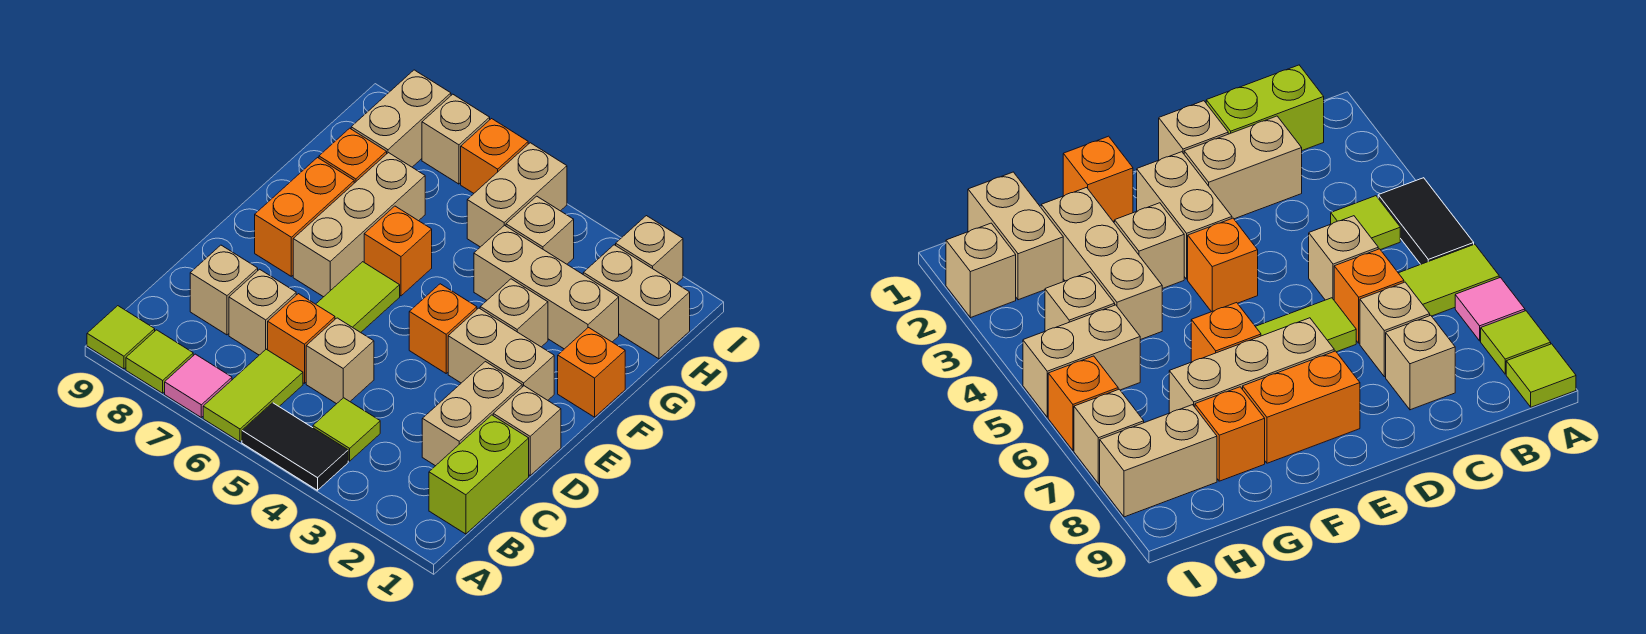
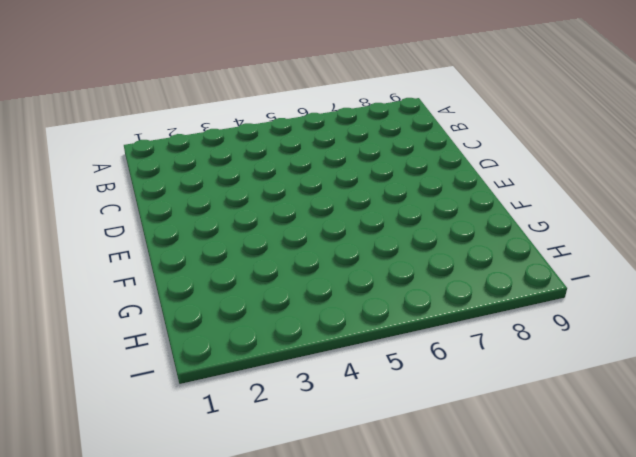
none -> black 1x2 tile [242,403,348,490]
none -> lime 1x2 tile [203,349,303,442]
none -> pink 1x1 tile [165,354,232,417]
none -> lime 1x1 tile [126,330,193,393]

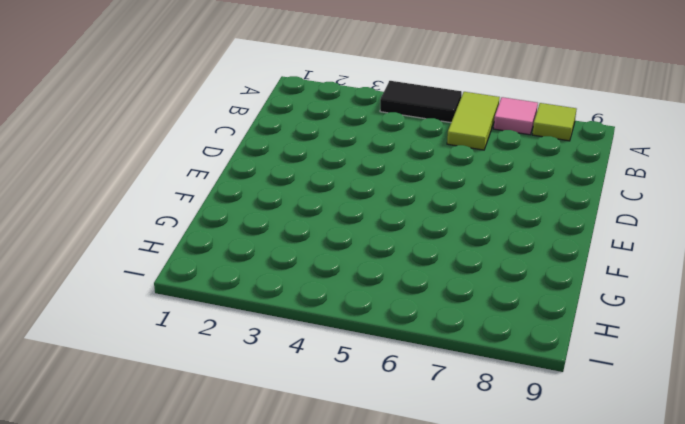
none -> lime 1x1 tile [87,306,155,369]
none -> lime 1x2 brick [429,415,529,534]
none -> lime 1x1 tile [313,398,380,461]
none -> tan 1x2 brick [422,362,522,466]

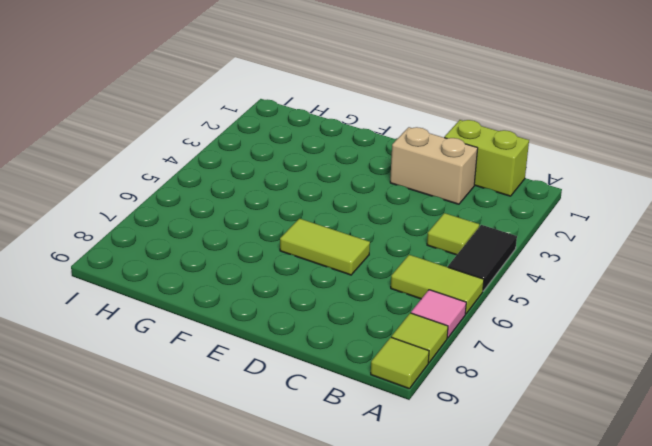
none -> tan 1x1 brick [306,318,374,404]
none -> orange 1x1 brick [268,294,335,383]
none -> tan 1x1 brick [229,269,296,355]
none -> tan 1x1 brick [190,245,258,335]

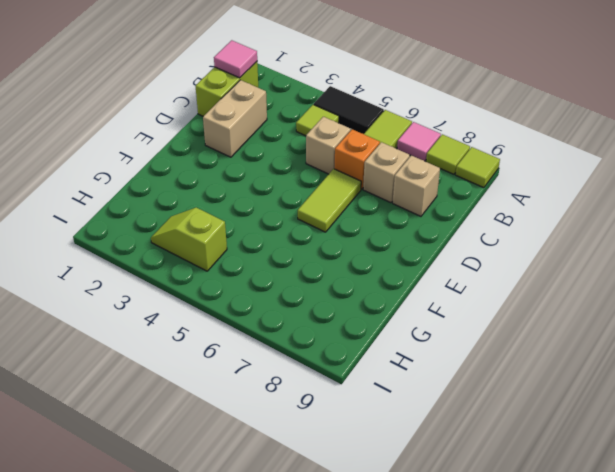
pink 1x1 tile [214,40,257,78] -> none
lime 1x2 slope [151,208,227,271] -> tan 1x1 brick [506,196,574,264]
none -> tan 1x1 brick [493,386,561,475]
none -> tan 1x2 brick [448,308,554,400]
none -> orange 1x1 brick [409,284,477,373]
none -> tan 1x3 brick [293,153,425,297]

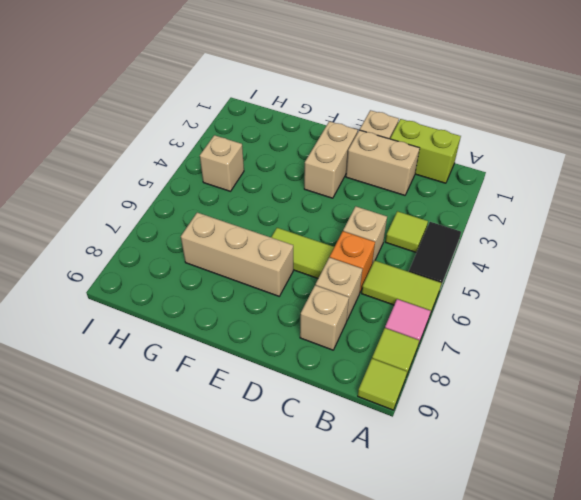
none -> orange 1x1 brick [409,284,477,373]
none -> orange 1x2 brick [255,158,354,276]
none -> orange 1x1 brick [558,328,625,417]
none -> tan 1x1 brick [480,279,548,347]

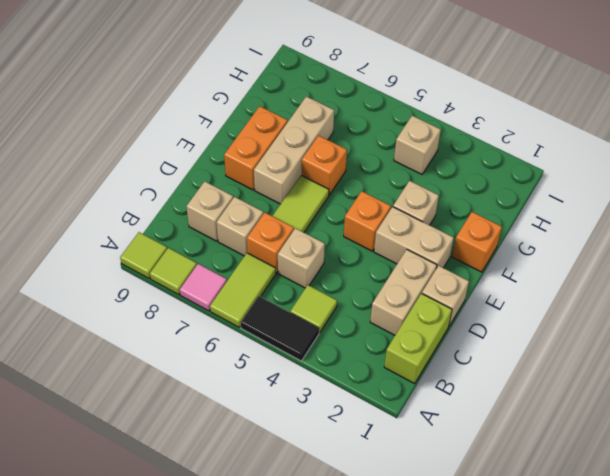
none -> tan 1x3 brick [474,225,619,349]
none -> orange 1x1 brick [319,128,387,183]
none -> tan 1x2 brick [583,245,690,359]
none -> tan 1x2 brick [467,143,567,247]

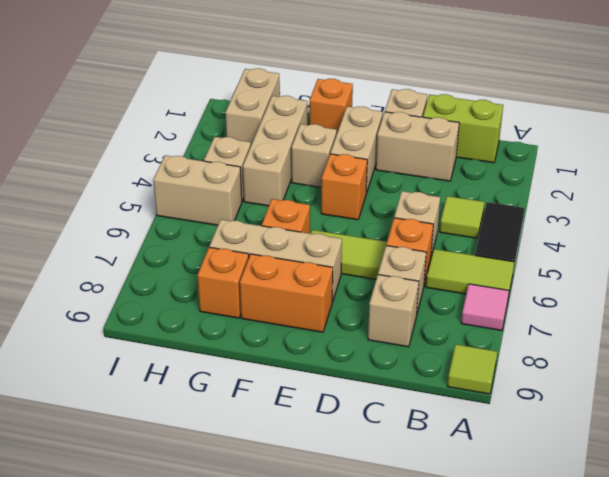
none -> lime 1x1 tile [126,330,193,393]
none -> tan 1x2 brick [351,70,451,167]
none -> tan 1x1 brick [616,216,683,284]
none -> orange 1x1 brick [461,119,528,193]

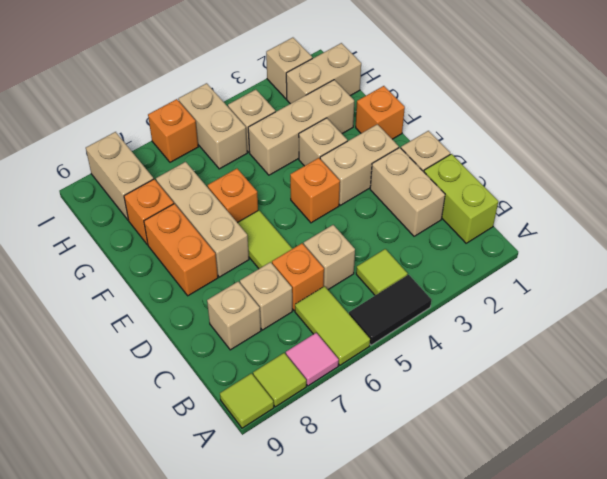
none -> tan 1x1 brick [422,94,490,184]

